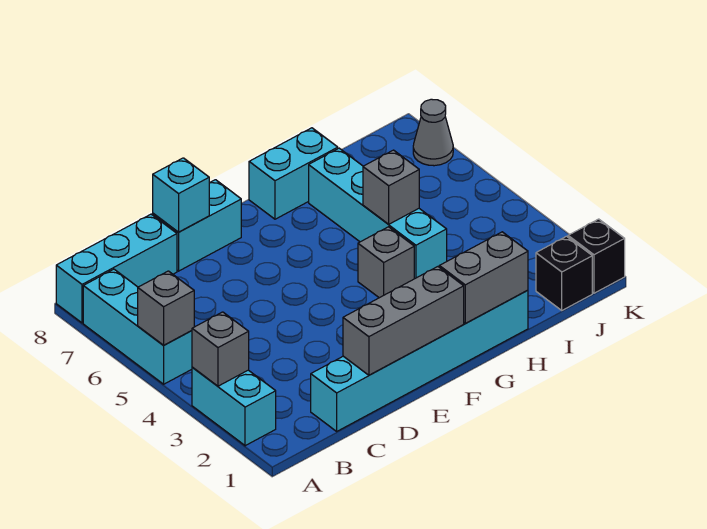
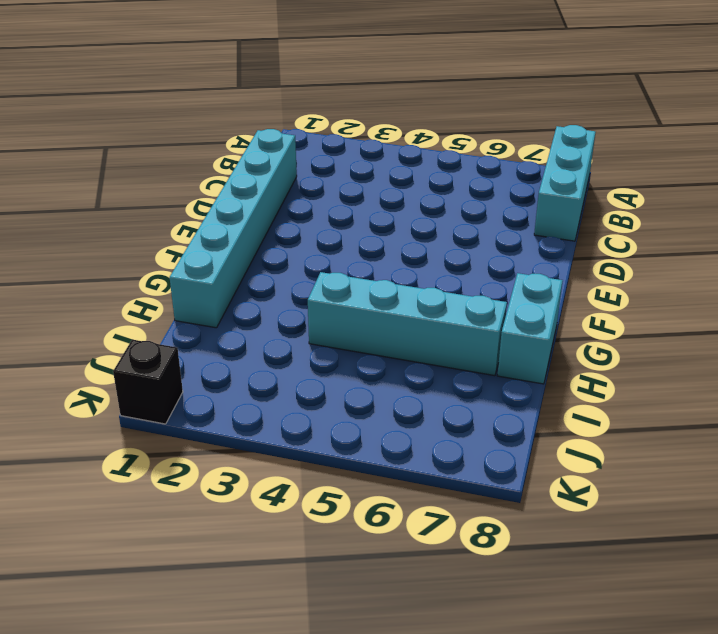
none -> cyan 1x2 brick [192,367,276,446]
none -> cyan 1x3 brick [83,269,192,384]
none -> cyan 1x2 brick [153,180,241,271]

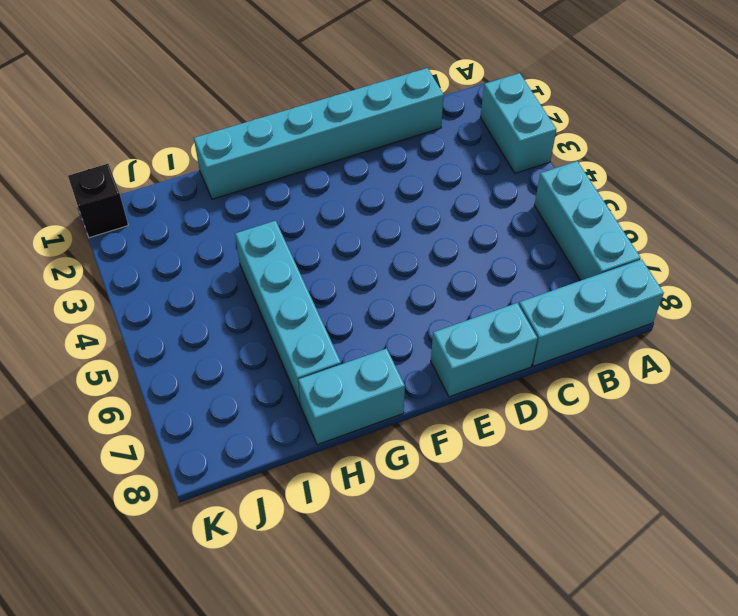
none -> grey 1x1 brick [358,227,414,298]
none -> black 1x1 brick [536,236,592,310]
none -> grey 1x1 cone [413,99,453,166]

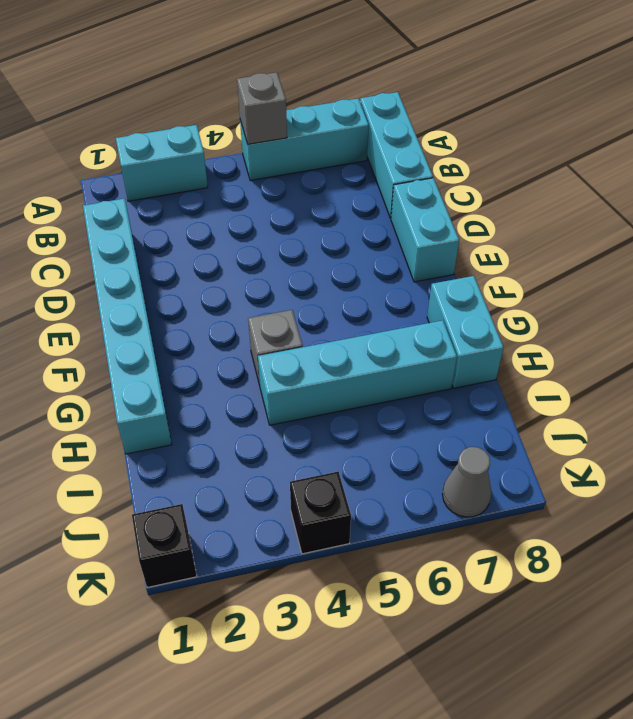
black 1x1 brick [290,472,351,554] -> black 1x1 brick moved to [536,236,592,310]
none -> grey 1x1 brick [192,312,249,386]
none -> grey 1x3 brick [343,267,464,375]
none -> cyan 1x1 brick [153,158,209,232]

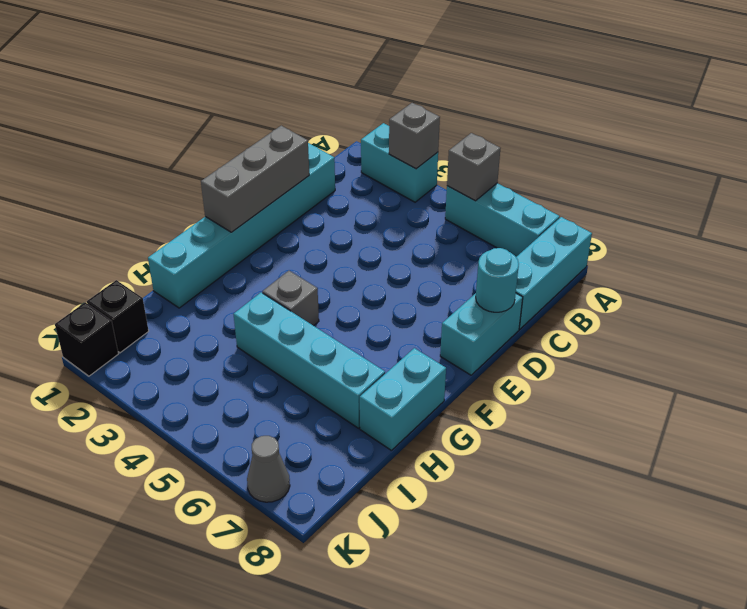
cyan 1x1 round brick [476,248,519,312] -> cyan 1x1 brick [153,158,209,232]
none -> grey 1x2 brick [439,232,528,323]
none -> grey 1x1 brick [363,150,419,224]

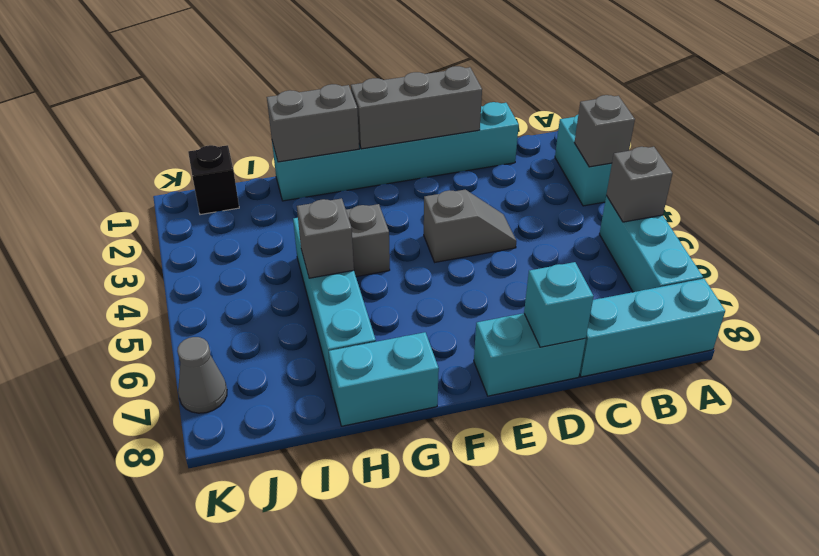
grey 1x2 slope [424,190,516,262] -> none
none -> black 1x1 brick [568,219,625,293]

